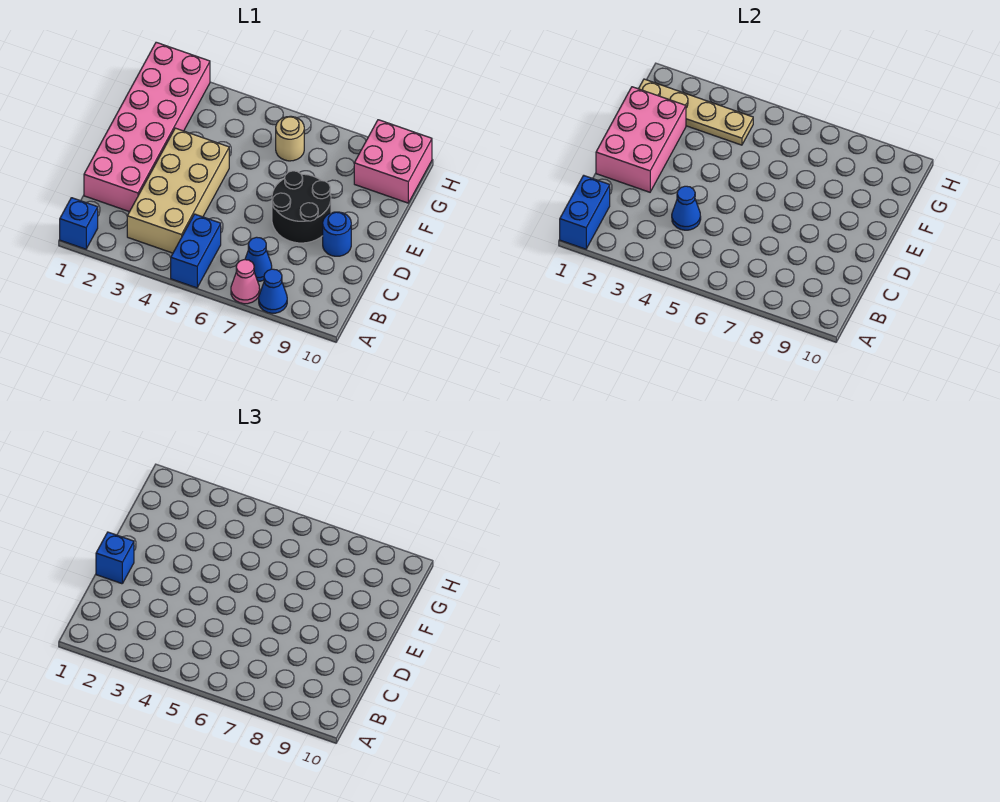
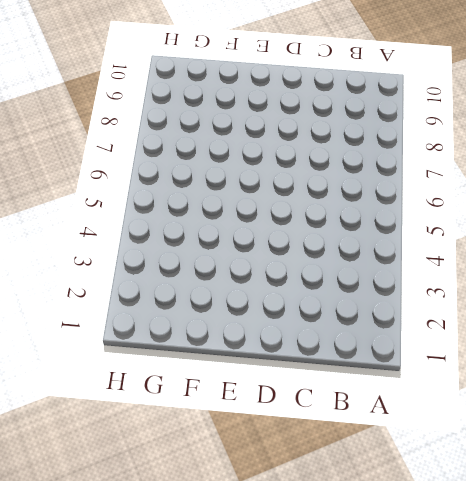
none -> blue 1x1 brick [60,198,98,249]
none -> blue 1x2 brick [171,214,221,288]
none -> pink 1x1 cone [231,260,260,304]

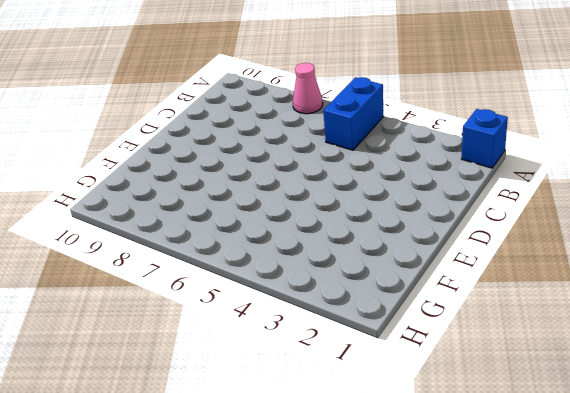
none -> blue 1x1 cone [259,269,287,313]
none -> tan 2x4 brick [127,128,229,253]
none -> blue 1x1 cone [245,237,272,281]

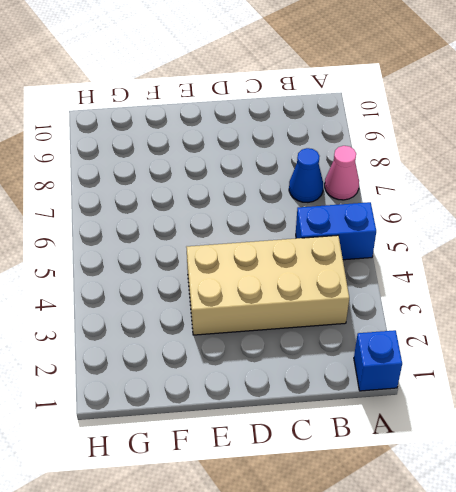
none -> blue 1x1 cone [259,269,287,313]
none -> pink 2x6 brick [84,42,210,212]
none -> black 2x2 round brick [272,171,331,243]

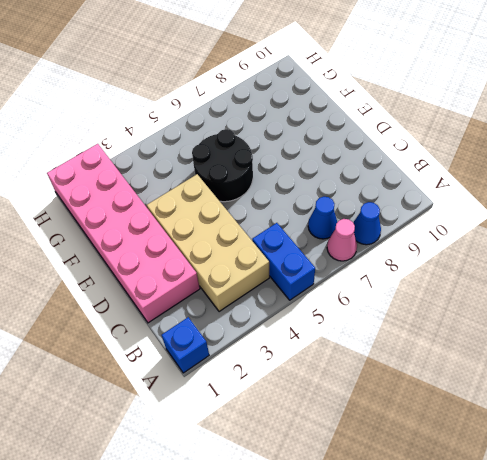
black 2x2 round brick [192,129,253,202] -> black 2x2 round brick moved to [272,171,331,243]
none -> blue 1x1 round brick [323,212,351,256]
none -> tan 1x1 round brick [276,116,304,161]
none -> pink 2x2 brick [354,120,432,203]

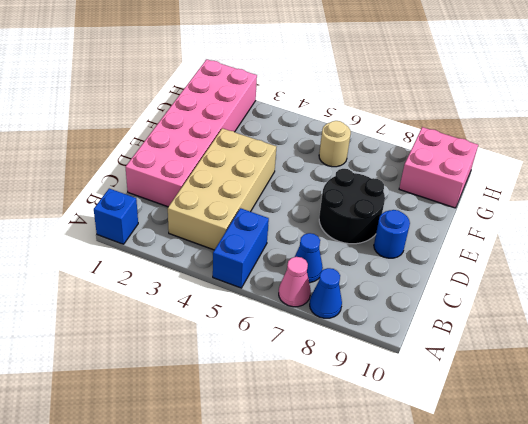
none -> blue 1x2 brick [560,175,610,249]
none -> blue 1x1 cone [672,186,701,230]
none -> pink 2x3 brick [596,87,686,192]

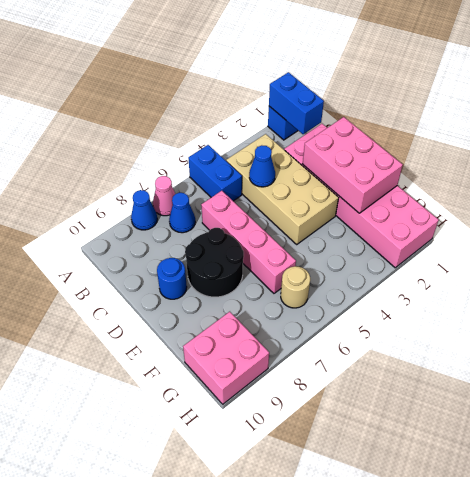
pink 1x4 brick [201,191,296,293] -> none
none -> tan 1x4 plate [639,79,753,145]
none -> blue 1x1 brick [96,532,134,584]

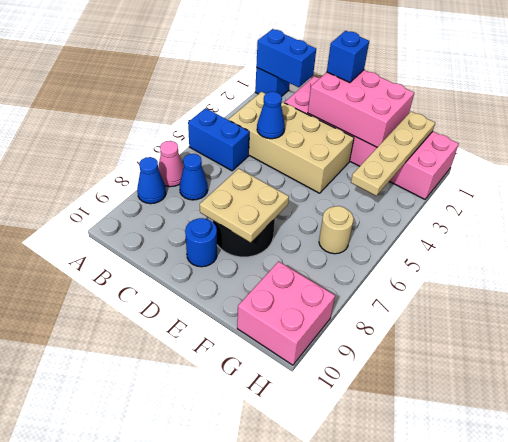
tan 2x2 plate [200,169,289,242] -> none

